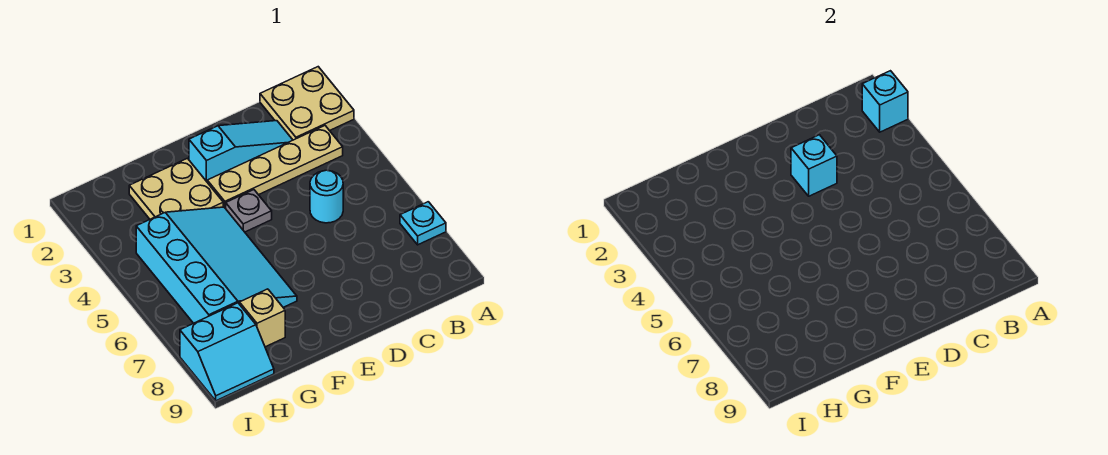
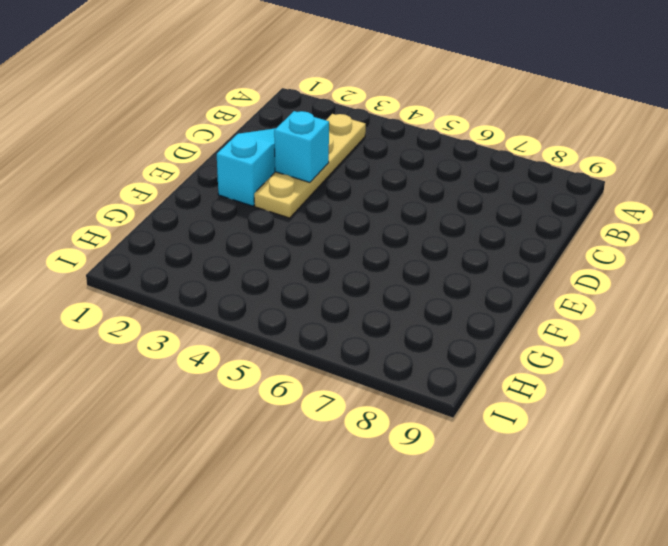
none -> tan 2x2 plate [260,67,354,140]
none -> cyan 1x1 plate [400,202,446,245]
none -> cyan 1x1 round brick [310,170,343,223]

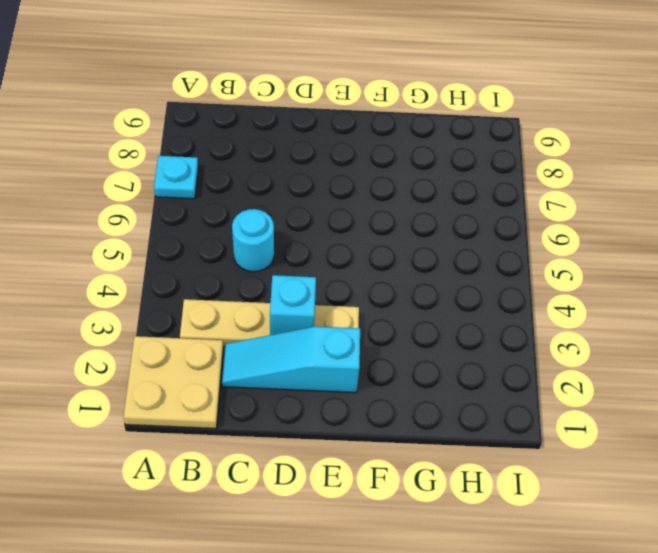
none -> grey 1x1 plate [226,190,272,232]
none -> tan 2x2 plate [129,158,223,219]
none -> cyan 3x4 slope [136,207,297,323]

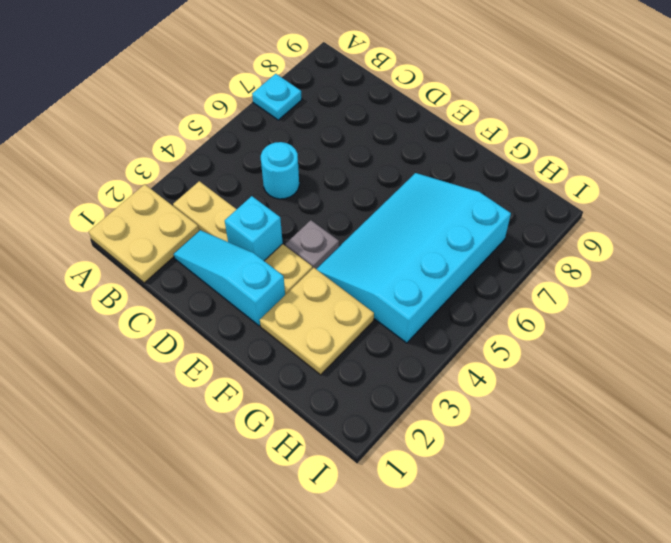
none -> tan 1x1 brick [240,289,285,347]
none -> cyan 2x2 slope [180,303,274,401]
none -> cyan 1x1 brick [862,71,908,132]

